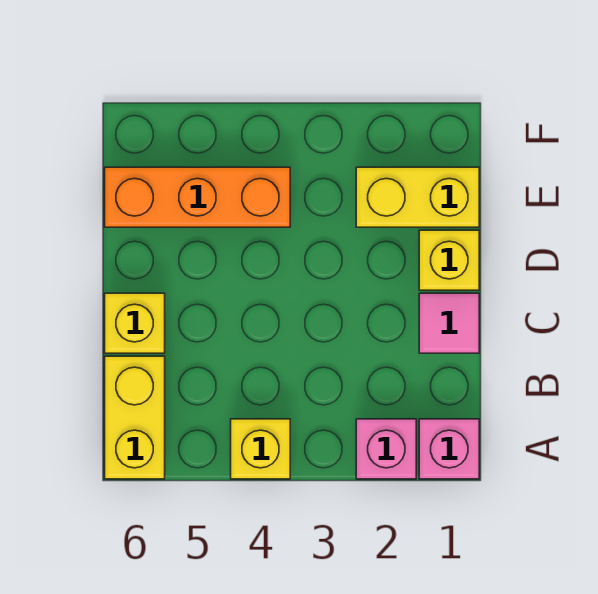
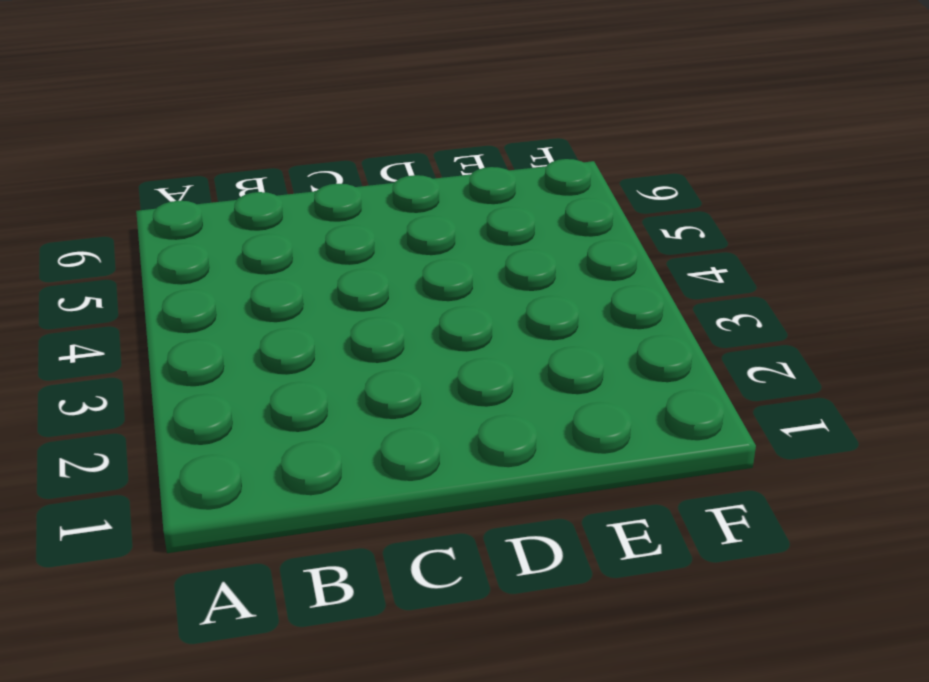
none -> pink 1x1 brick [419,419,479,479]
none -> pink 1x1 brick [356,419,416,479]

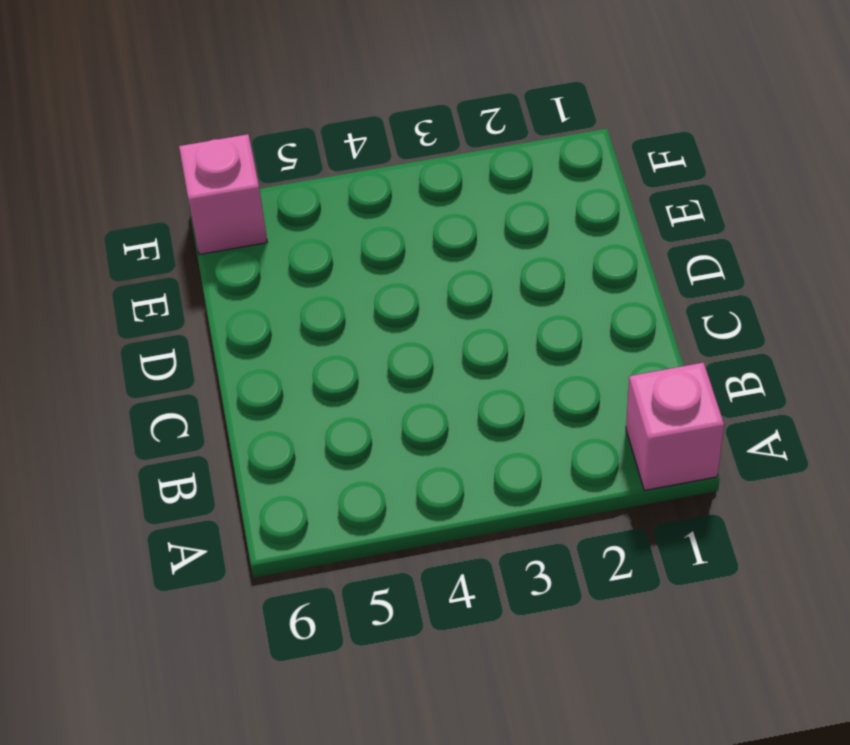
pink 1x1 brick [179,134,267,255] -> pink 1x1 brick moved to [356,419,416,479]
none -> yellow 1x1 brick [231,419,290,479]
none -> yellow 1x2 brick [105,356,165,479]

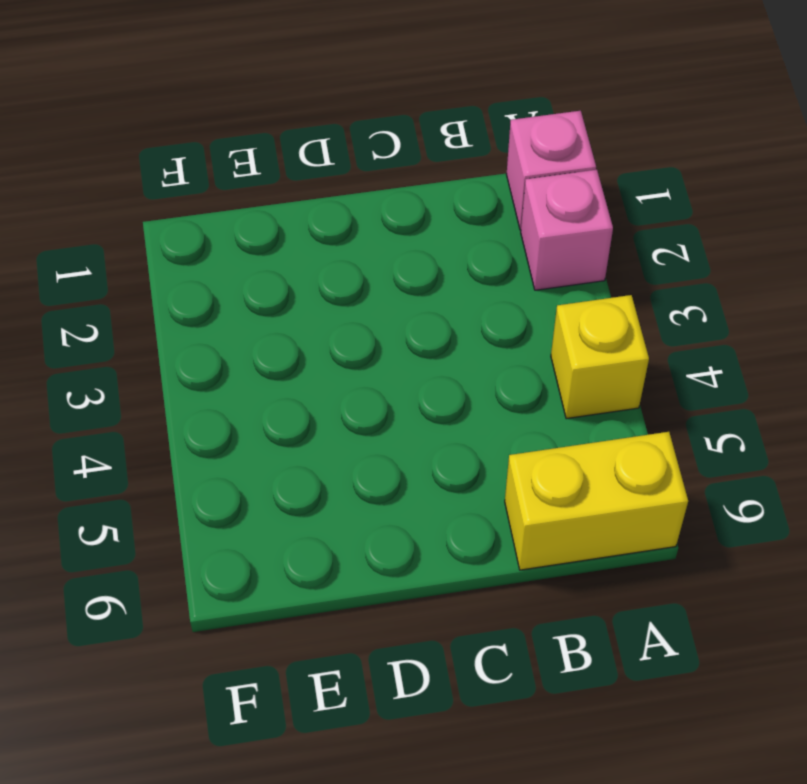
none -> pink 1x1 tile [419,293,479,353]
none -> yellow 1x1 brick [105,293,165,353]

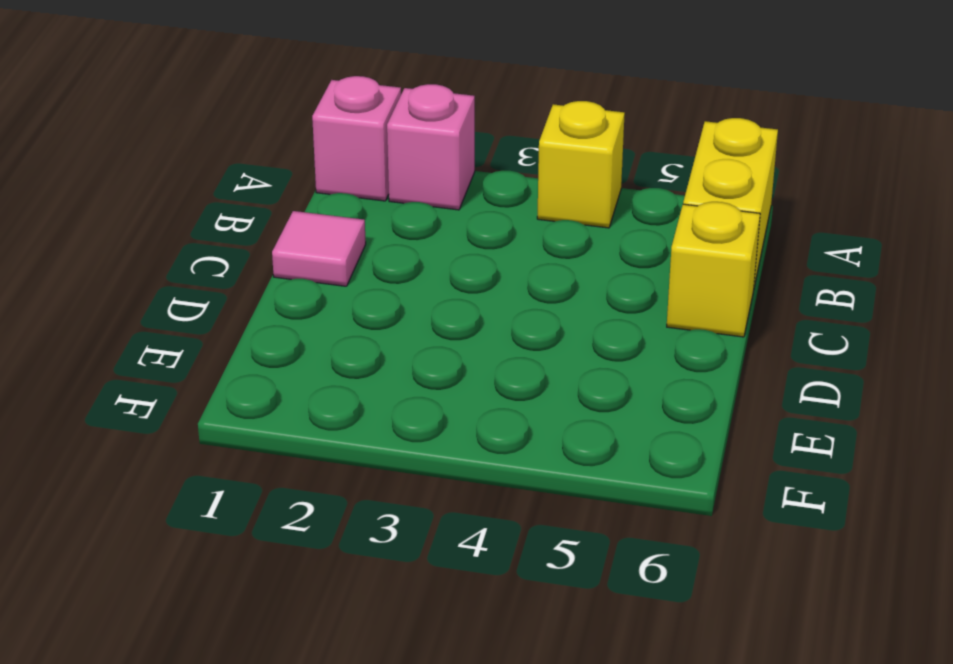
none -> yellow 1x1 brick [419,230,479,290]
none -> yellow 1x2 brick [356,167,479,227]

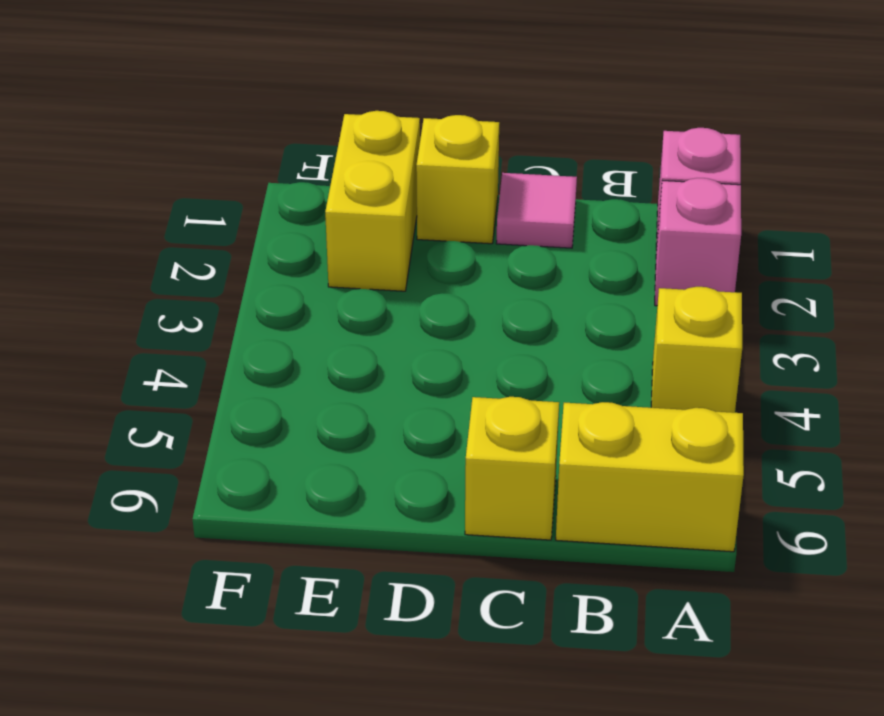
none -> orange 1x3 brick [105,167,290,227]

